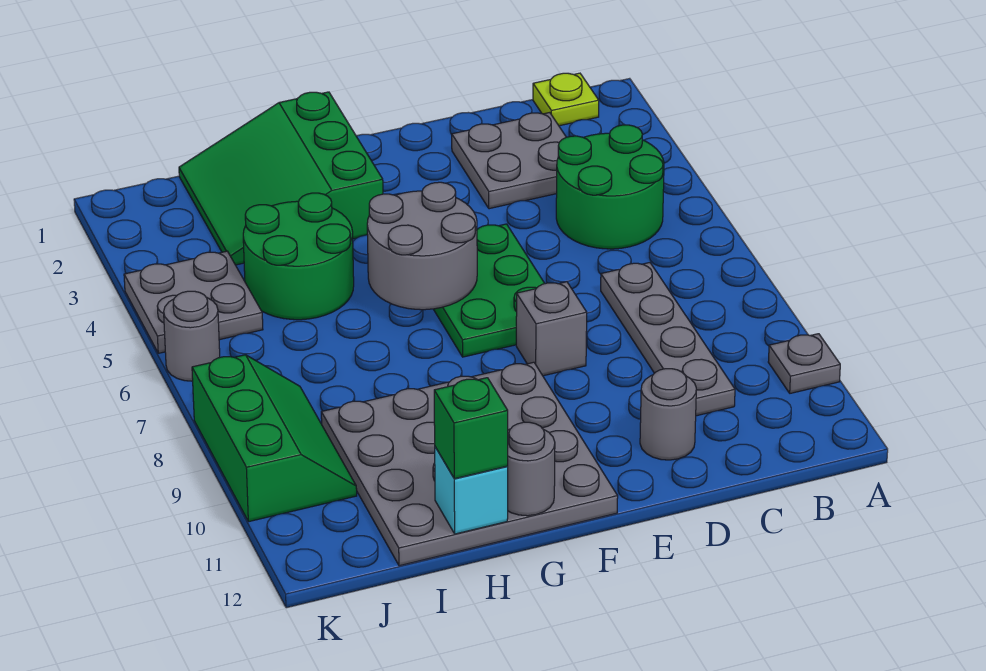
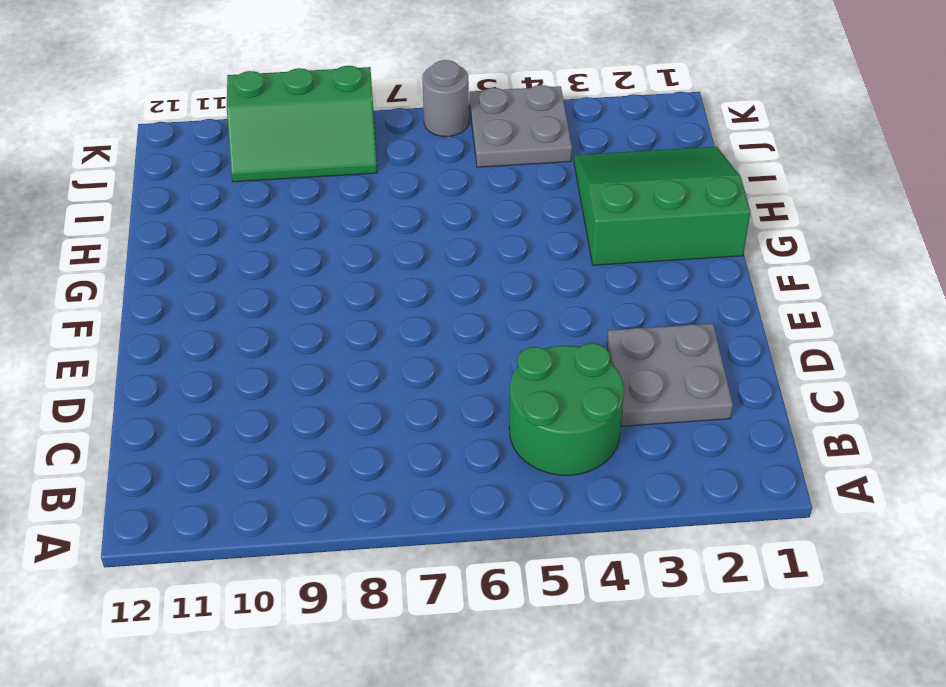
none -> grey 1x1 plate [768,334,840,393]
none -> lime 1x1 plate [533,73,599,126]
none -> grey 1x4 plate [601,263,735,416]

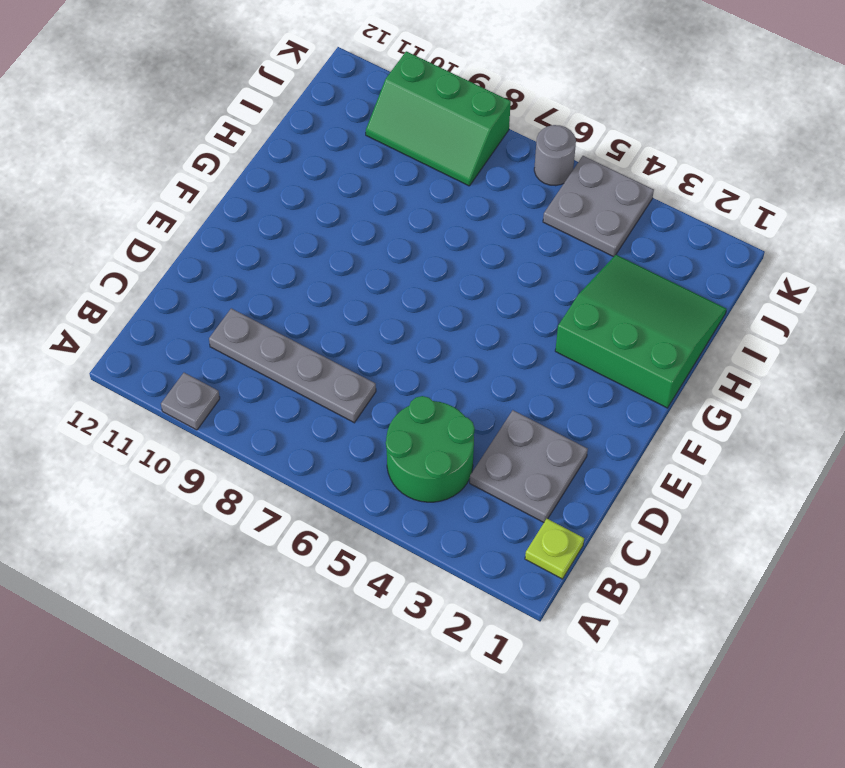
none -> grey 1x1 round brick [640,369,696,460]
none -> green 2x3 plate [434,224,545,357]
none -> grey 1x1 brick [516,282,587,376]

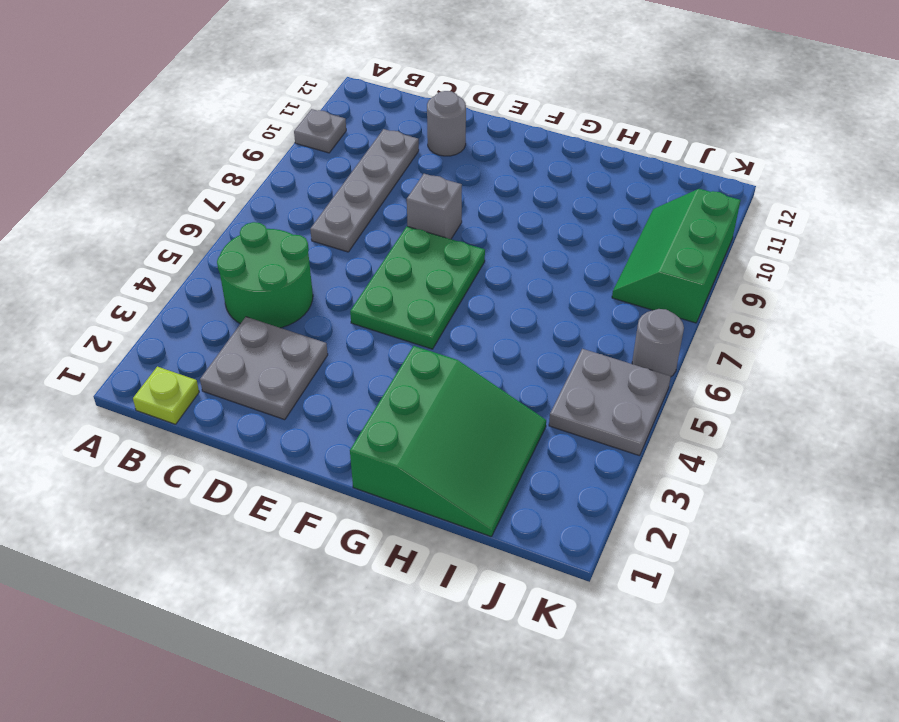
none -> grey 4x4 plate [321,362,618,566]
none -> green 2x2 round brick [243,193,354,320]
none -> grey 2x2 round brick [367,182,477,310]

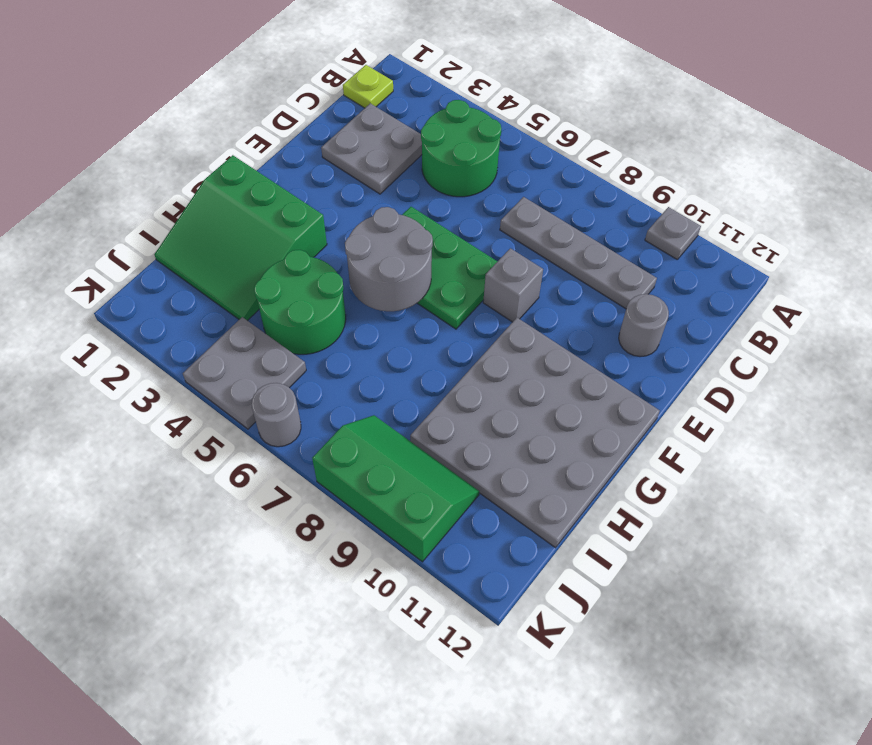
none -> grey 1x1 round brick [507,422,555,516]
none -> cyan 1x1 brick [435,447,508,534]
none -> green 1x1 brick [434,378,508,479]

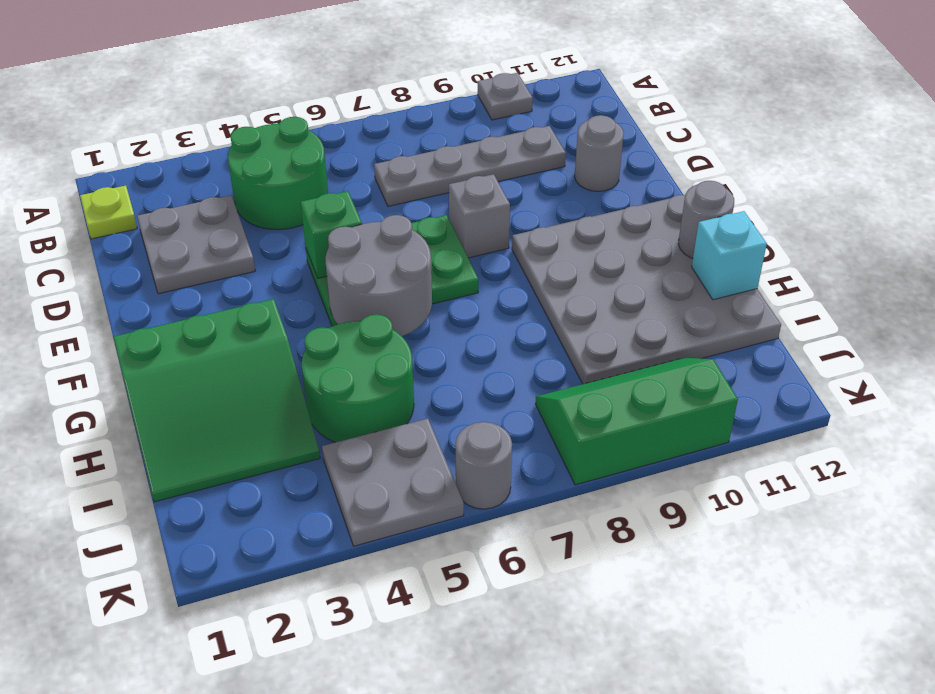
green 1x1 brick [301,191,362,278] -> green 1x1 brick moved to [434,378,508,479]

